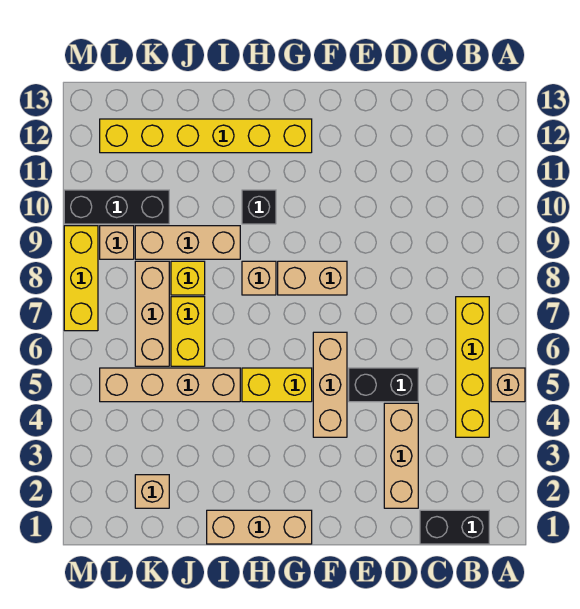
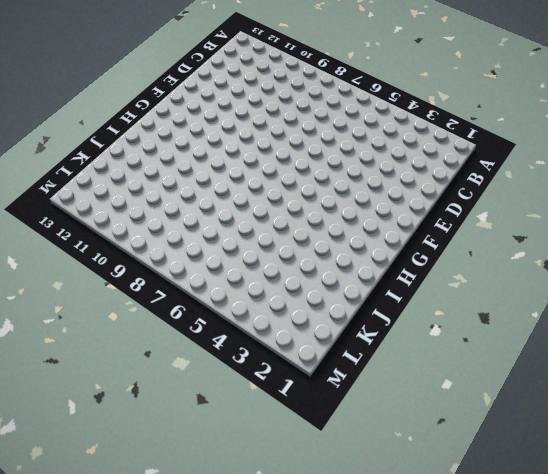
none -> tan 1x1 brick [491,368,525,402]
none -> black 1x2 brick [420,510,489,544]
none -> yellow 1x4 brick [456,297,489,437]

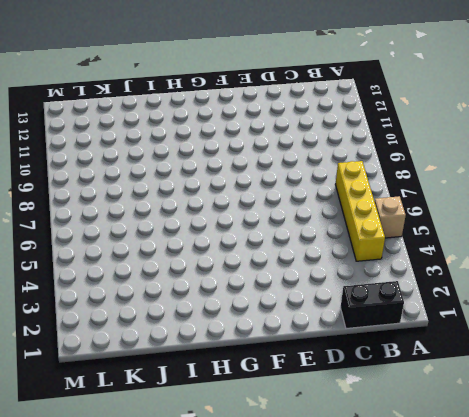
none -> tan 1x3 brick [384,403,418,508]
none -> black 1x2 brick [349,368,418,402]
none -> tan 1x3 brick [313,332,347,437]

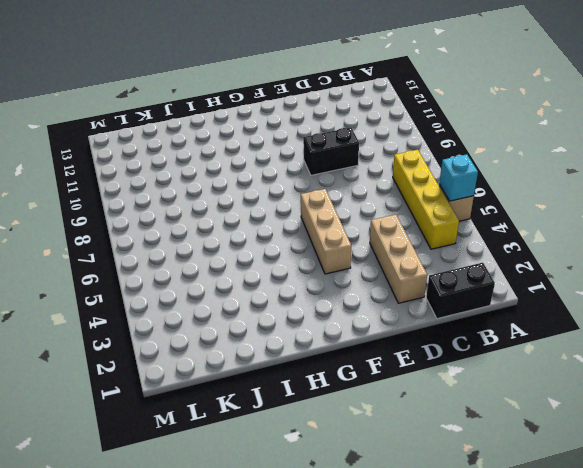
cyan 1x1 brick [439,154,478,201] -> none
black 1x2 brick [303,127,359,175] -> black 1x2 brick moved to [349,368,418,402]
none -> tan 1x2 brick [278,261,347,295]
none -> tan 1x3 brick [207,510,312,544]
none -> yellow 1x2 brick [242,368,312,402]

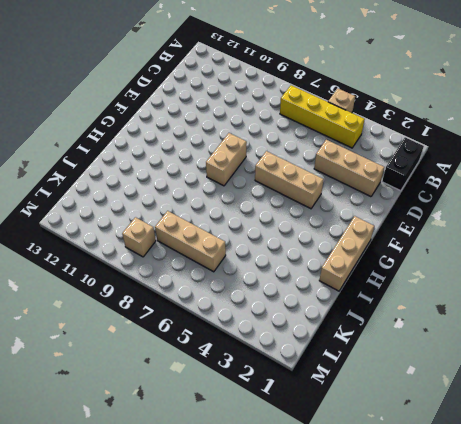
none -> black 1x2 brick [349,368,418,402]
none -> yellow 1x2 brick [242,368,312,402]
none -> yellow 1x6 brick [100,119,312,153]

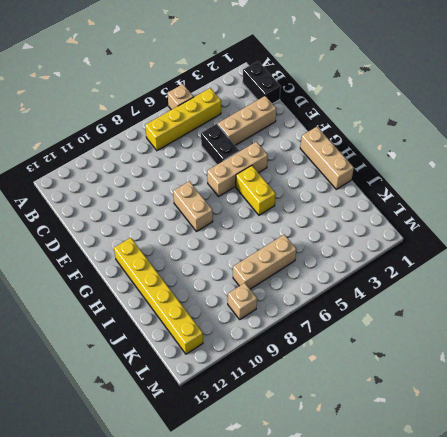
none -> tan 1x1 brick [242,261,276,295]
none -> black 1x1 brick [242,190,276,224]
none -> tan 1x4 brick [100,368,240,402]

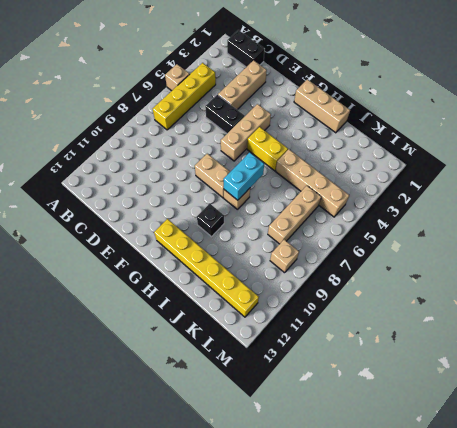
cyan 1x2 brick [223,152,264,200] -> none
none -> tan 1x3 brick [135,226,240,259]
none -> yellow 1x2 brick [171,297,205,366]
none -> yellow 1x1 brick [171,261,205,295]

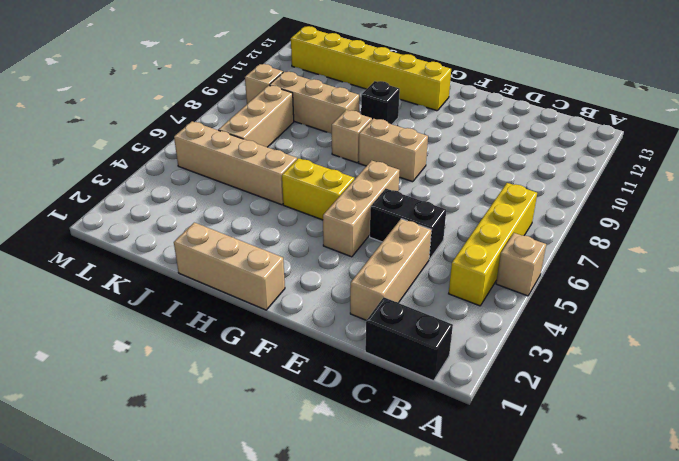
none -> yellow 1x2 brick [171,297,205,366]
none -> yellow 1x1 brick [171,261,205,295]
none -> tan 1x1 brick [135,475,169,508]

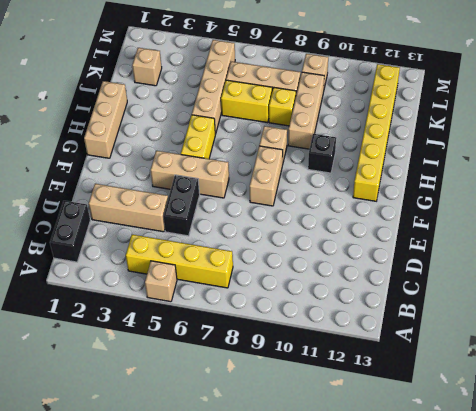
none -> black 1x3 brick [64,190,169,224]
none -> yellow 1x3 brick [64,226,98,331]

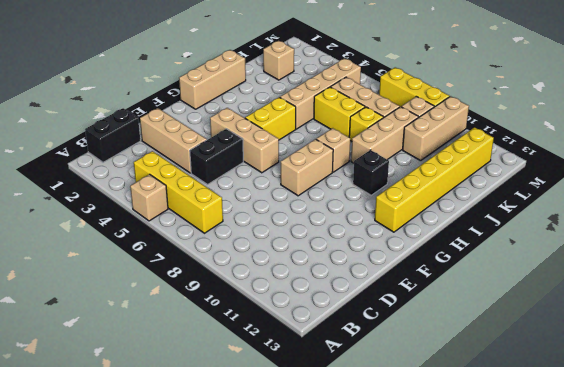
tan 1x3 brick [403,96,469,161] -> black 1x3 brick [64,190,169,224]

